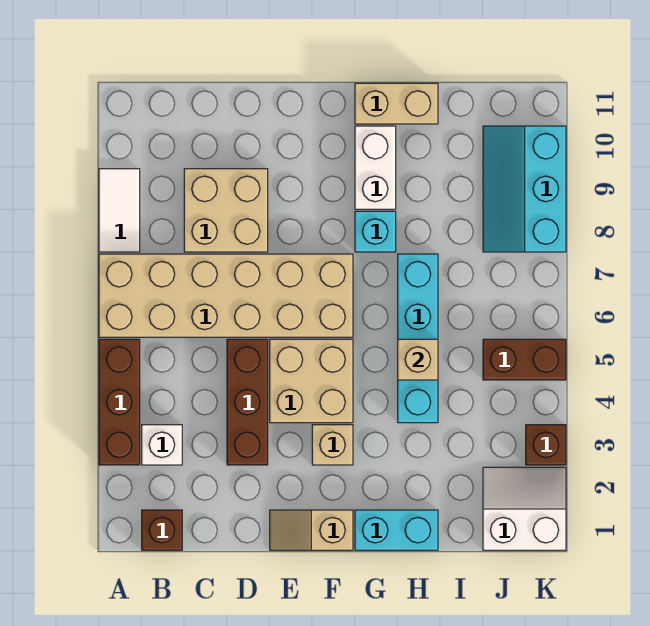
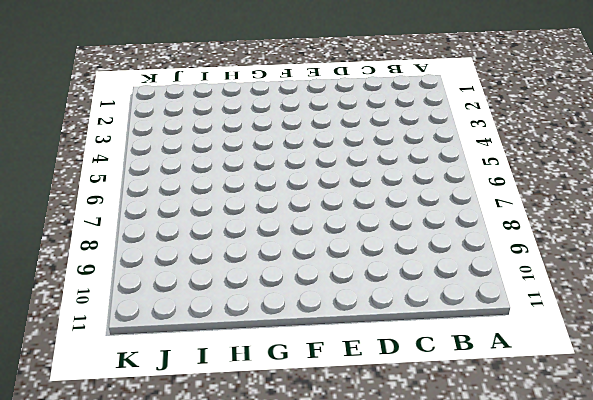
none -> brown 1x3 brick [99,339,140,465]
none -> tan 2x6 brick [99,254,353,337]
none -> white 1x2 tile [99,169,140,252]

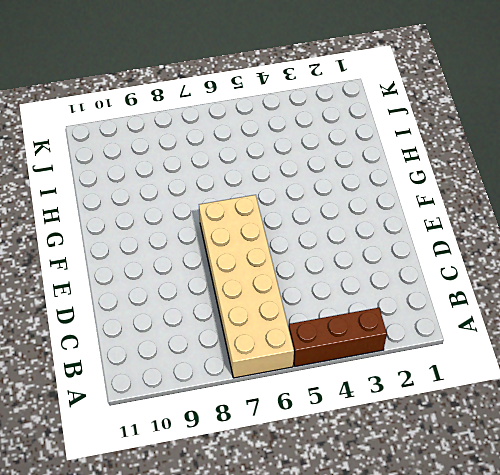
none -> white 1x2 tile [99,169,140,252]
none -> brown 1x1 brick [142,510,182,550]
none -> white 1x1 brick [142,425,182,465]

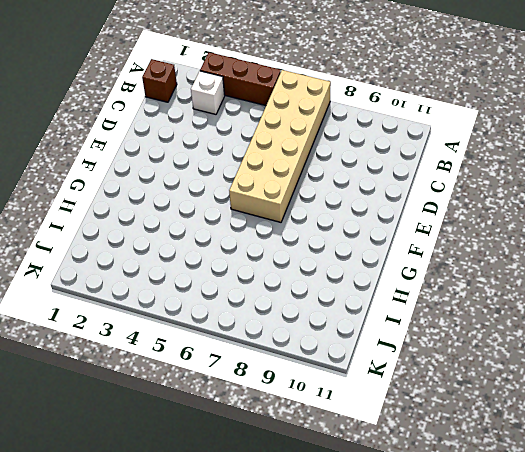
none -> white 1x2 tile [99,169,140,252]
none -> tan 2x2 brick [184,169,268,252]
none -> brown 1x3 brick [227,339,268,465]

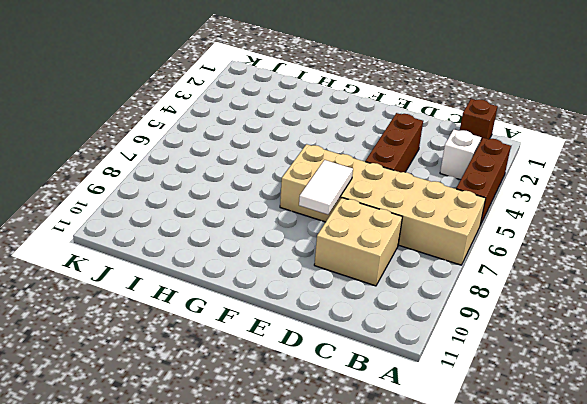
white 1x2 tile [299,160,353,215] -> white 1x2 tile moved to [99,169,140,252]
none -> tan 1x2 slope [270,510,353,550]
none -> tan 2x2 brick [270,339,353,423]
none -> tan 1x1 brick [312,425,353,465]

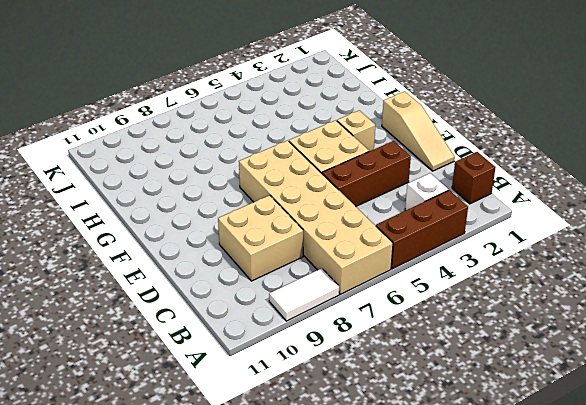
tan 1x3 slope [382,91,455,171] -> tan 1x2 slope [270,510,353,550]
none -> cyan 1x2 brick [355,510,438,550]
none -> cyan 1x1 brick [355,211,396,252]
none -> white 1x2 brick [355,126,396,209]

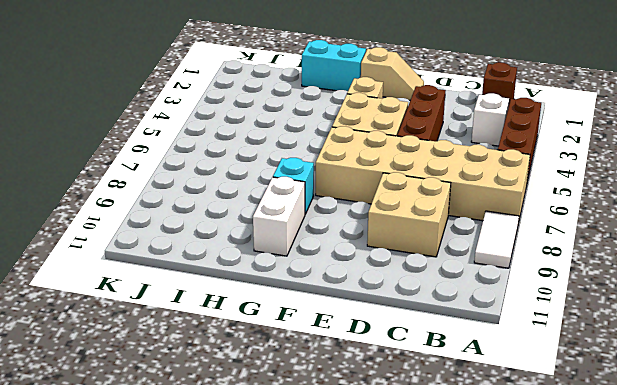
none -> tan 1x2 brick [355,83,438,124]
none -> cyan 1x4 brick [398,254,438,423]
none -> white 2x2 slope [483,467,566,550]

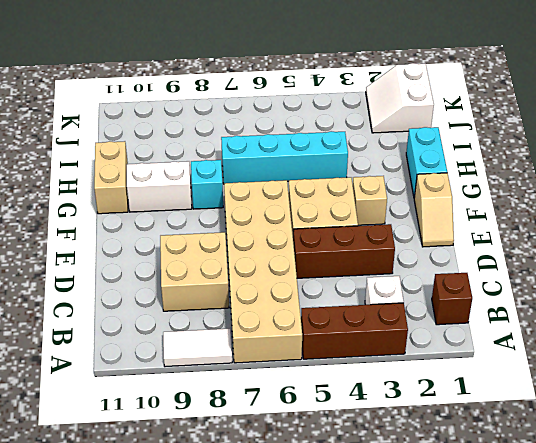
none -> brown 1x2 brick [483,339,566,380]
none -> cyan 2x3 slope [483,126,566,252]
none -> brown 1x1 brick [526,425,566,465]

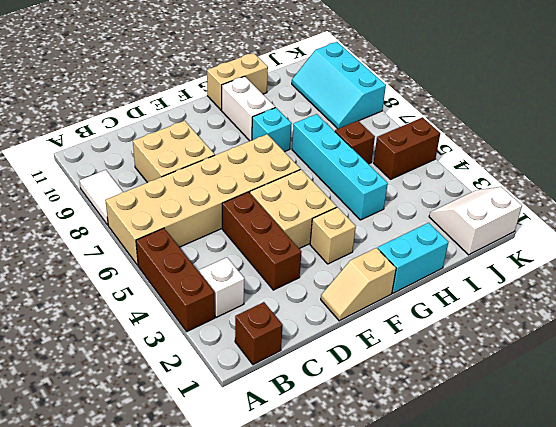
brown 1x1 brick [335,121,375,164] -> brown 1x1 brick moved to [526,425,566,465]
none -> tan 1x1 brick [398,339,438,380]

